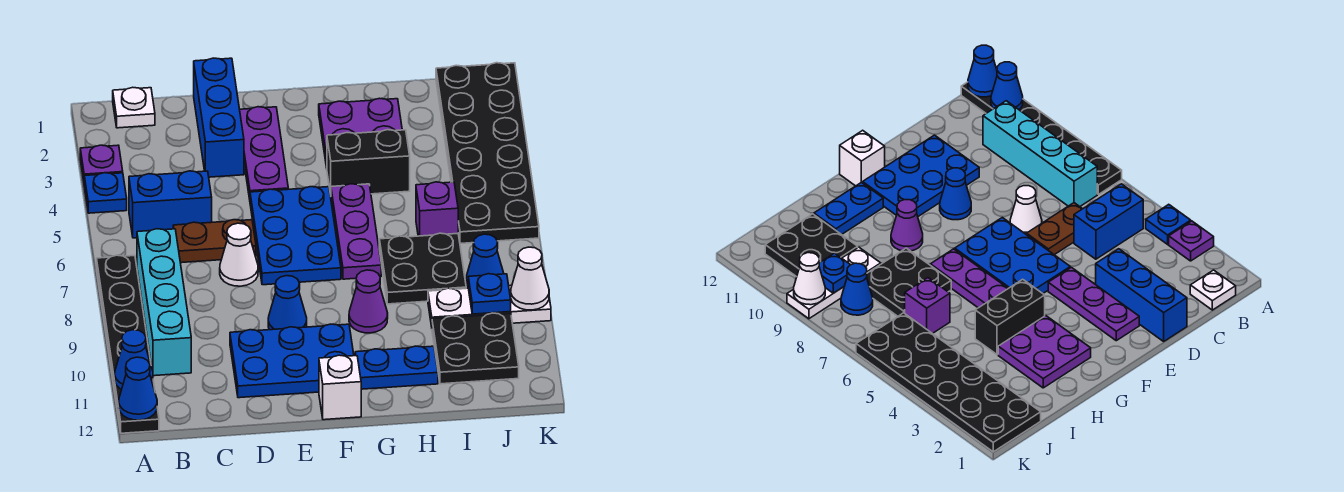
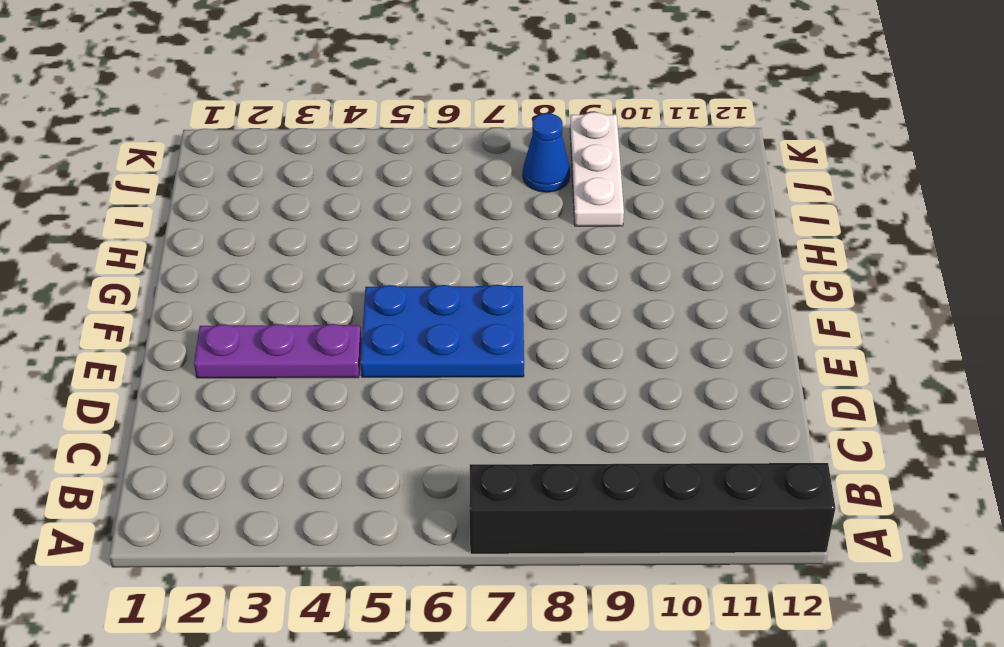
black 1x6 brick [469,463,836,554] -> black 1x6 plate [97,255,159,433]
none -> purple 1x1 plate [80,145,123,181]
none -> blue 1x1 plate [84,173,127,213]
none -> white 1x1 plate [113,87,155,128]

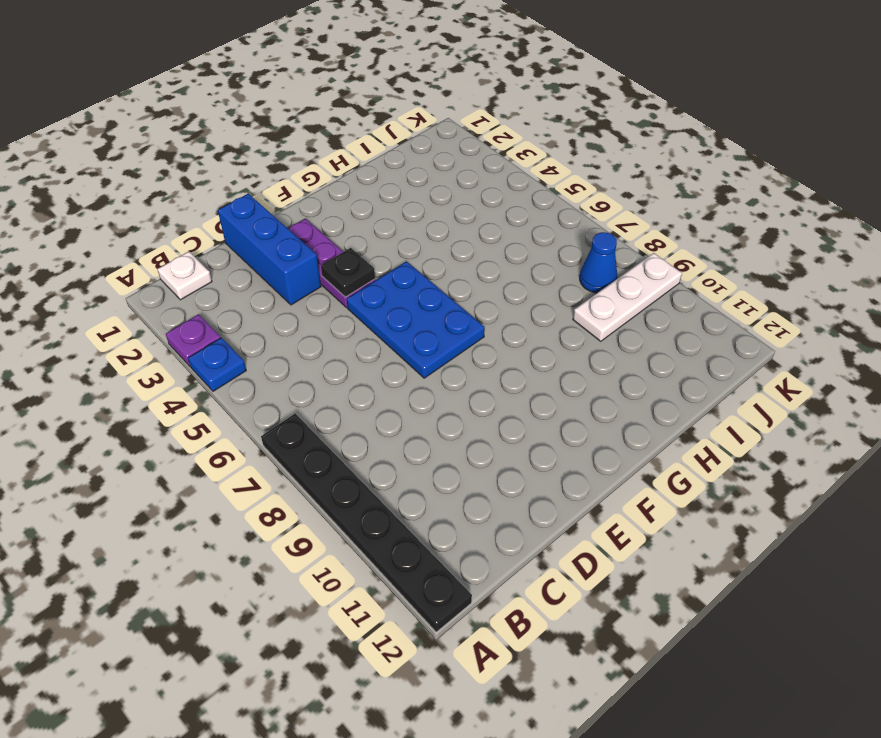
black 1x1 plate [321,248,375,297] -> none
none -> blue 1x2 brick [129,171,212,238]
none -> cyan 1x4 brick [137,229,191,376]
none -> brown 1x2 plate [173,220,256,263]

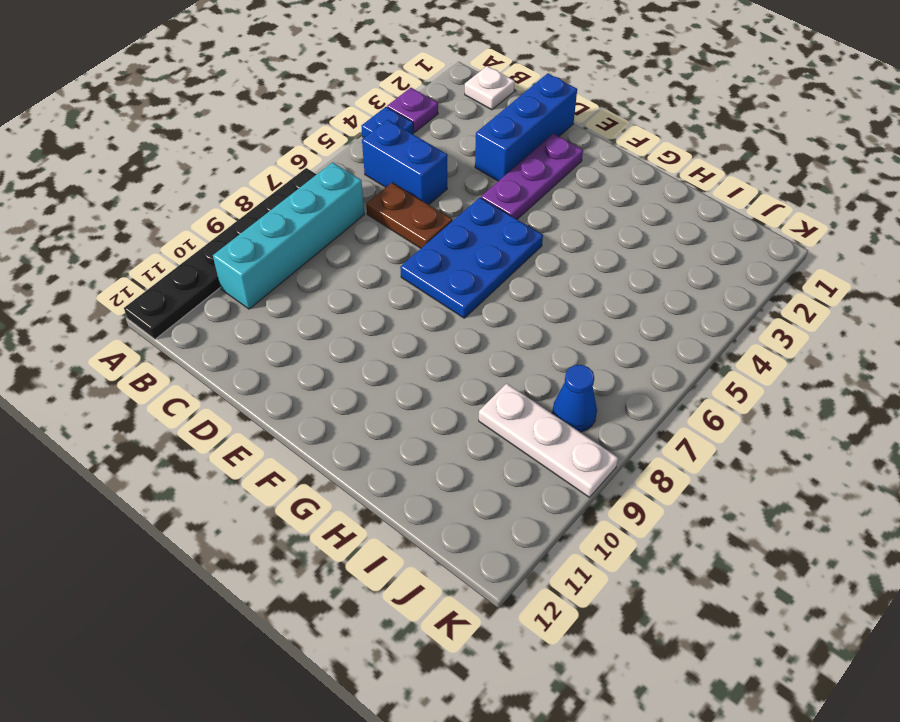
none -> white 1x1 cone [220,223,258,286]
none -> blue 2x3 plate [230,324,354,398]
none -> blue 1x1 cone [268,276,307,330]

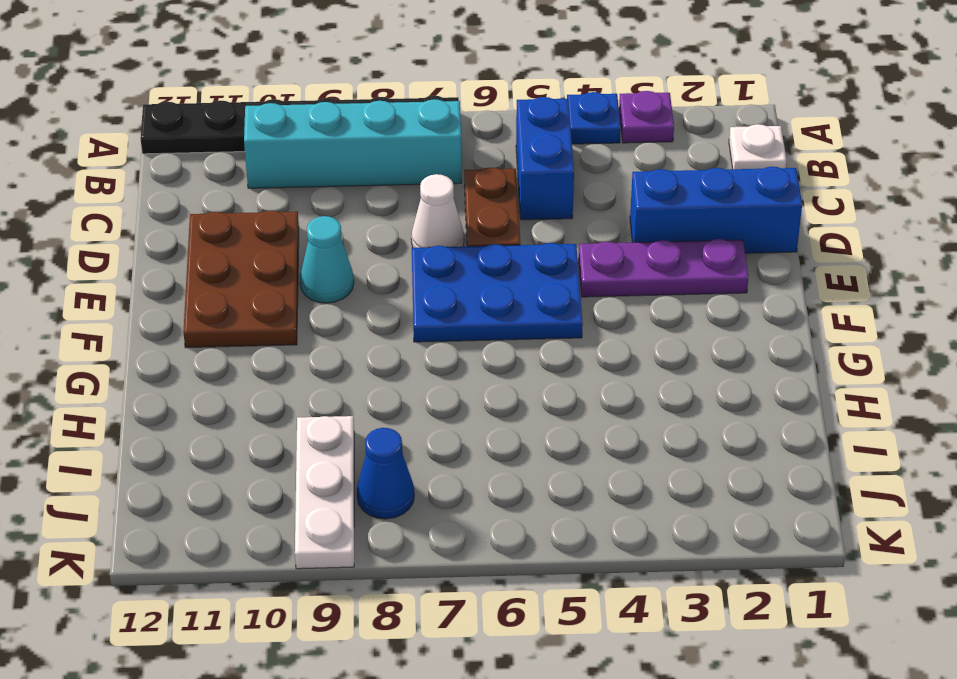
brown 2x3 plate [183,211,299,348] -> blue 2x3 plate [230,324,354,398]
cyan 1x1 cone [300,216,354,303] -> blue 1x1 cone [268,276,307,330]
none -> white 1x1 brick [319,355,361,420]
none -> purple 2x2 plate [319,98,402,167]
none -> black 1x2 brick [327,130,410,195]

